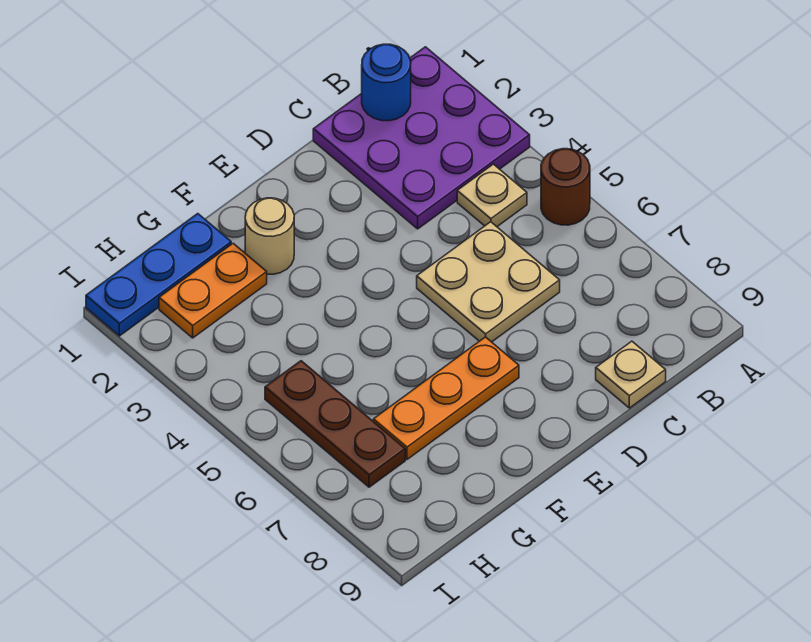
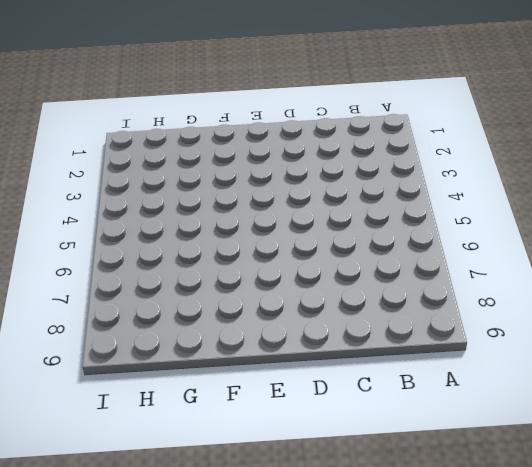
none -> purple 3x3 plate [313,47,530,229]
none -> brown 1x1 round brick [541,149,590,225]

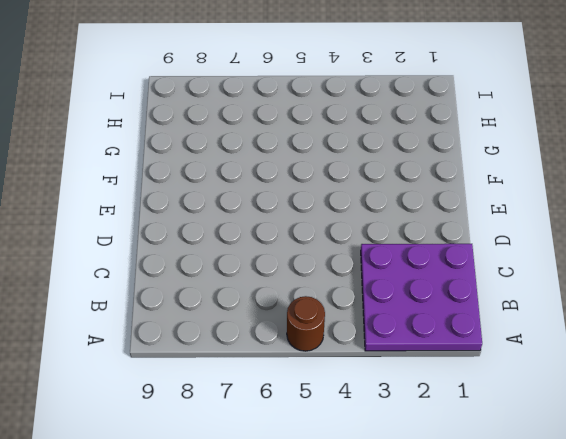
none -> tan 1x1 plate [457,164,527,227]
none -> tan 2x2 plate [417,222,560,342]

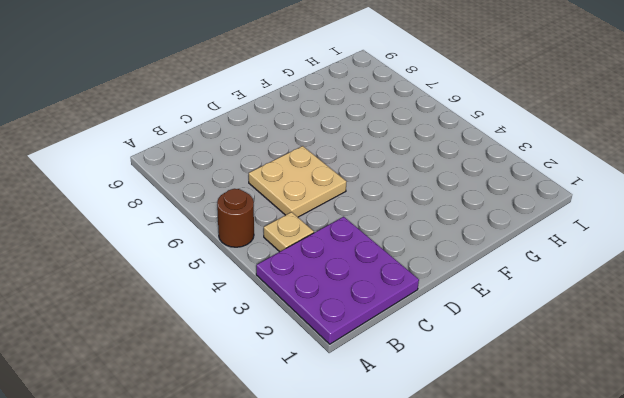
none -> tan 1x1 plate [596,341,666,408]
none -> orange 1x3 plate [373,337,519,459]

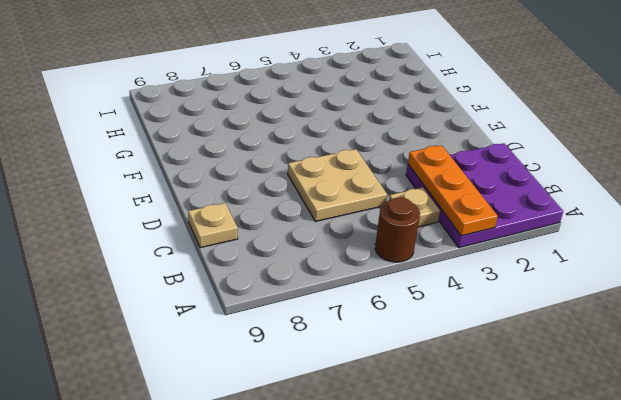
orange 1x3 plate [408,145,498,236] -> orange 1x3 plate moved to [373,337,519,459]
none -> tan 1x1 round brick [245,198,294,274]
none -> blue 1x3 plate [86,214,231,336]

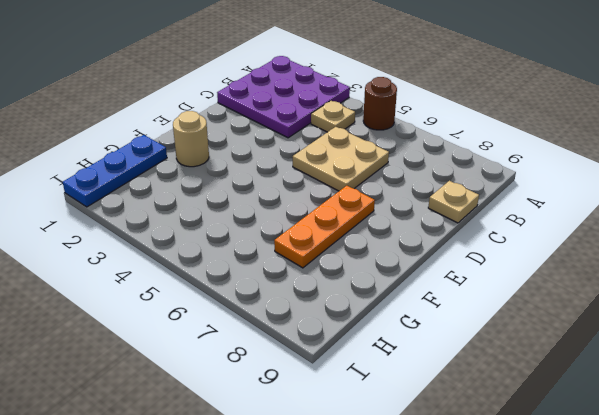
none -> orange 1x2 plate [159,243,267,338]
none -> brown 1x3 plate [265,361,405,487]

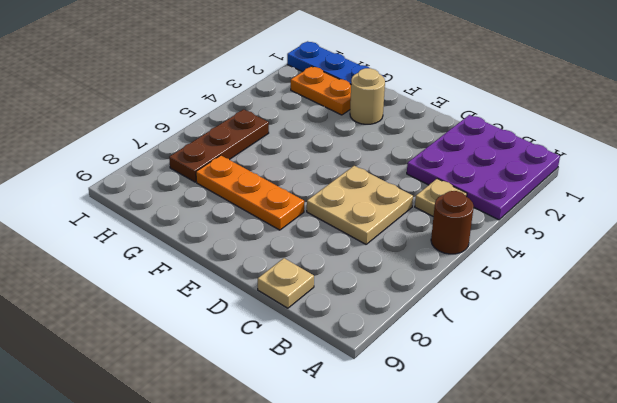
none -> blue 1x1 round brick [362,44,411,121]

